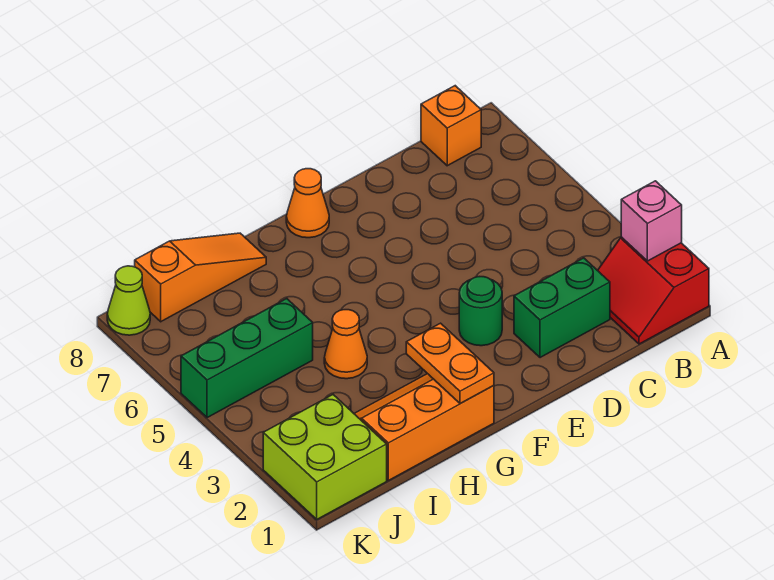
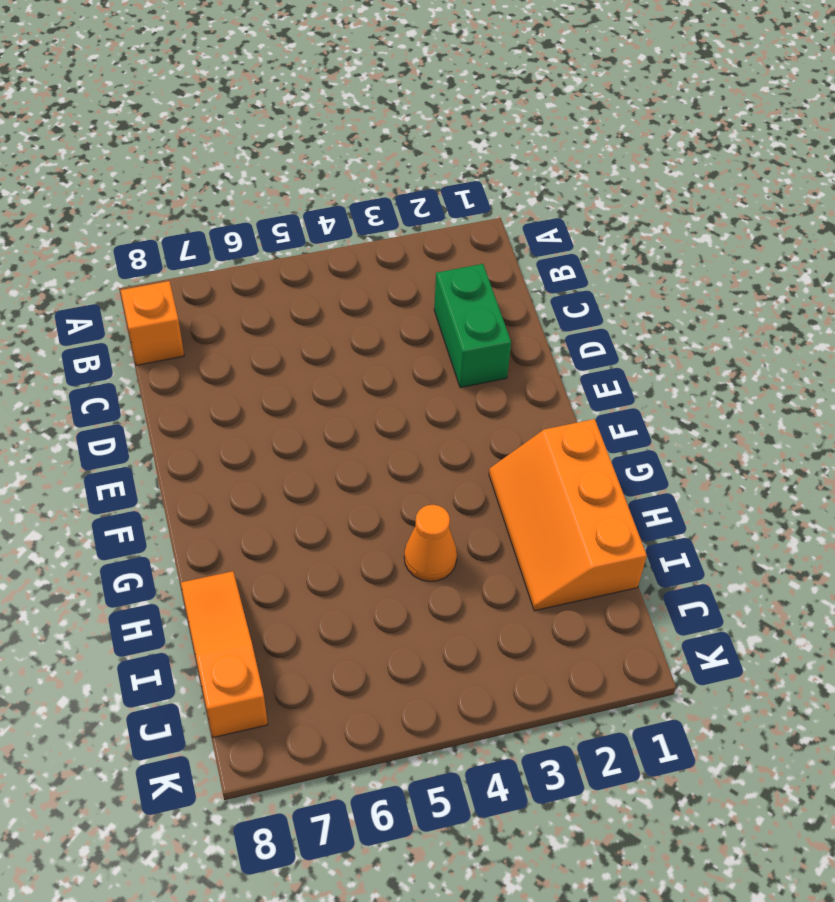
none -> red 2x2 slope [598,237,709,344]
none -> green 1x1 round brick [459,277,502,346]
none -> orange 1x1 cone [286,169,329,238]

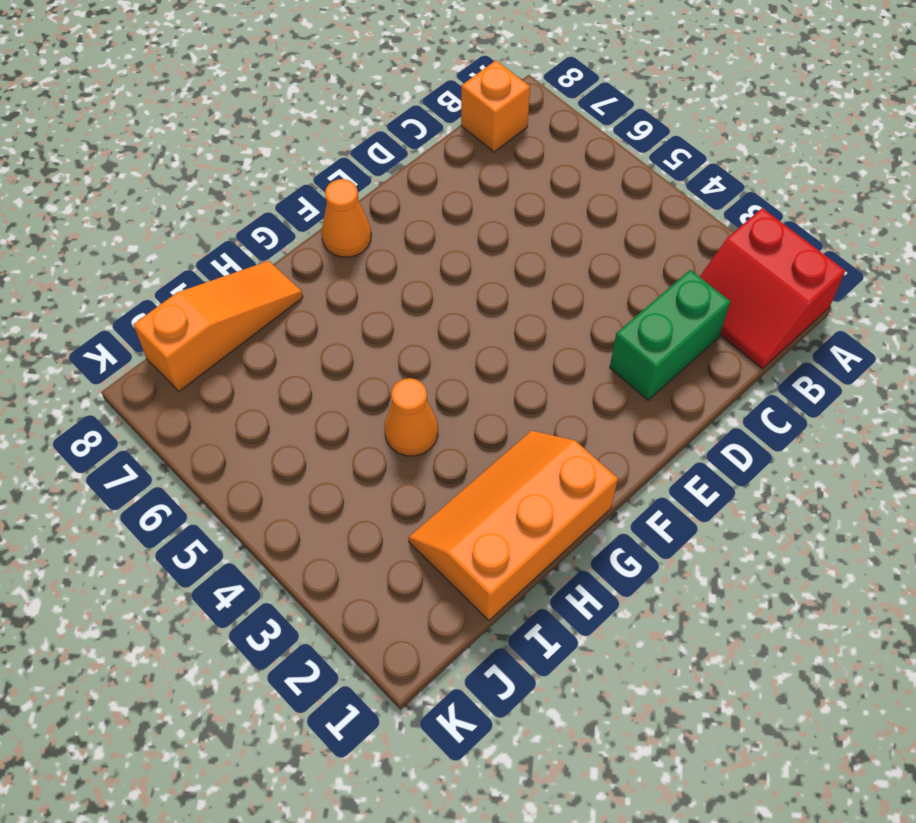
none -> green 1x1 round brick [459,277,502,346]
none -> green 1x3 brick [181,299,313,418]
none -> lime 2x2 brick [263,395,387,519]

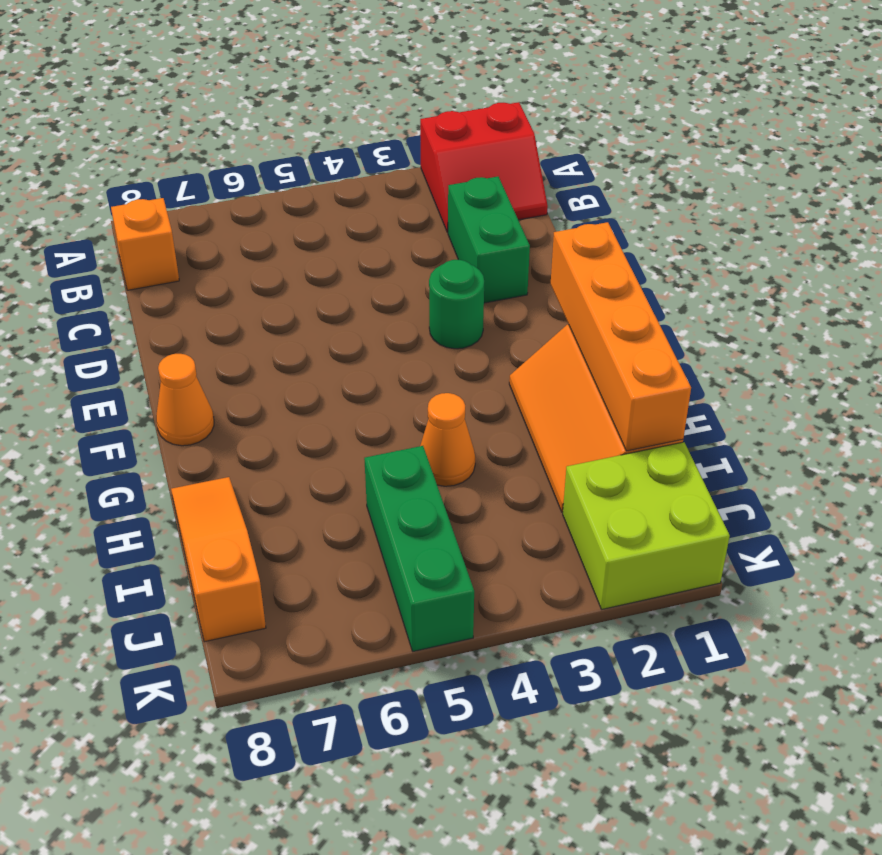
orange 1x4 brick [551,222,691,451] -> orange 1x2 plate [406,323,494,404]
none -> lime 1x1 cone [107,266,150,335]
none -> pink 1x1 brick [621,181,682,261]

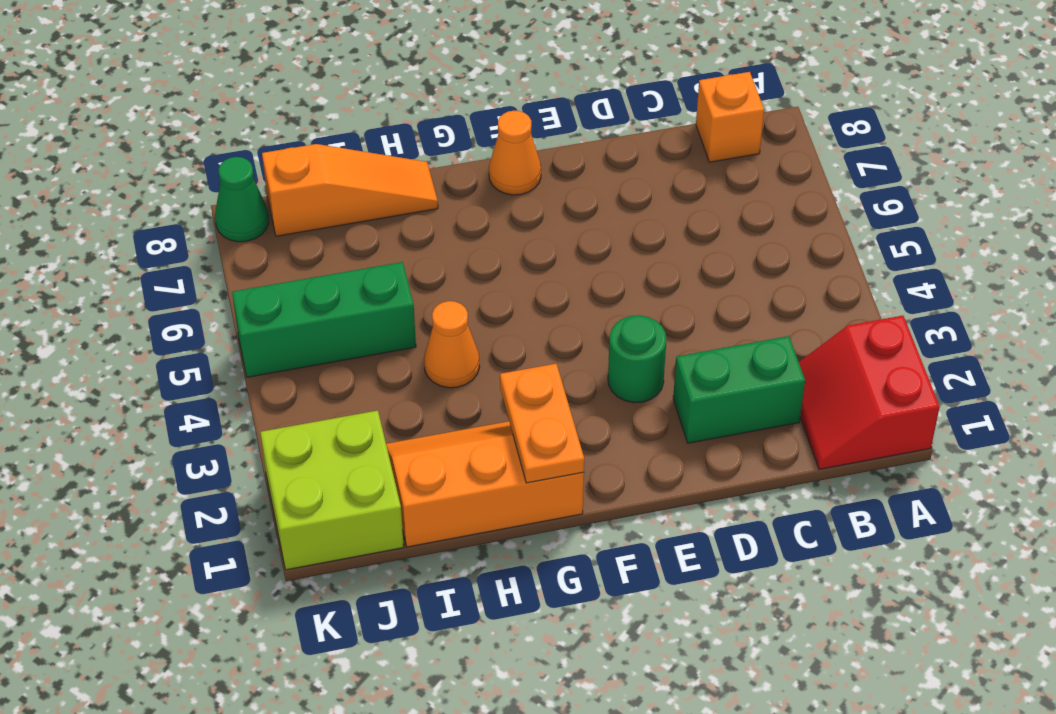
green 1x1 cone [215,157,269,242] -> lime 1x1 cone [107,266,150,335]
none -> pink 1x1 brick [621,181,682,261]

